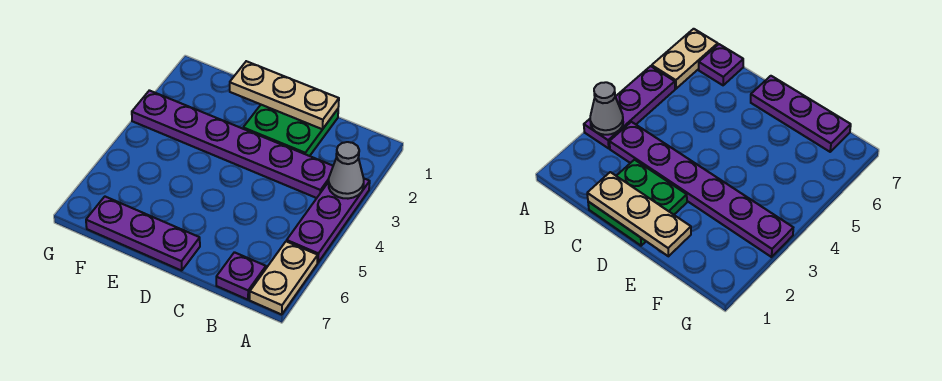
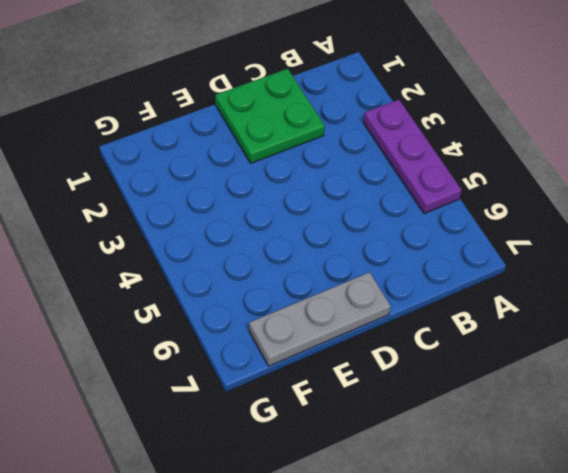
grey 1x3 plate [249,272,391,366] -> purple 1x3 plate [86,197,200,271]
none -> tan 1x2 plate [250,241,318,315]
none -> purple 1x6 plate [132,90,333,198]

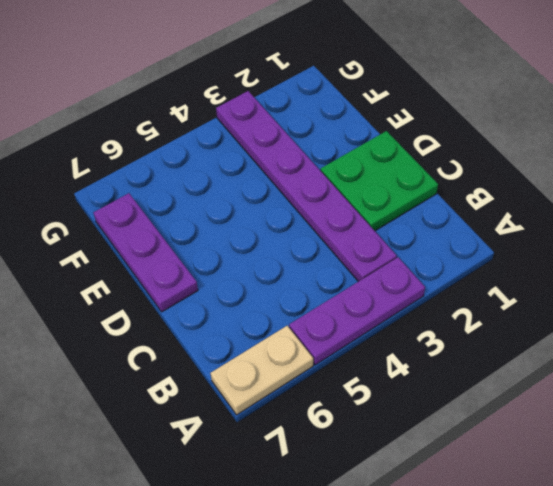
none -> purple 1x1 plate [216,252,266,300]
none -> grey 1x1 cone [329,142,364,199]

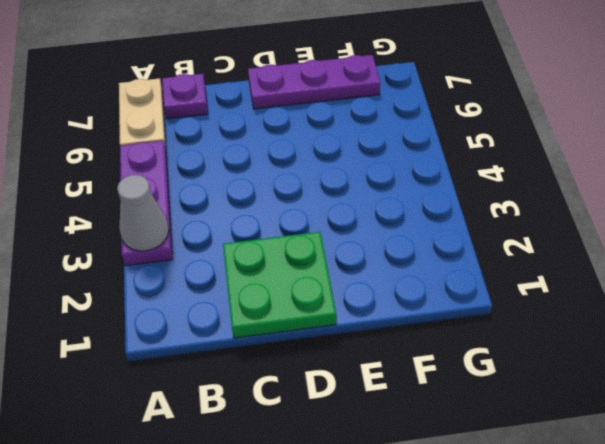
none -> purple 1x6 plate [132,90,333,198]
none -> tan 1x3 plate [230,61,339,129]

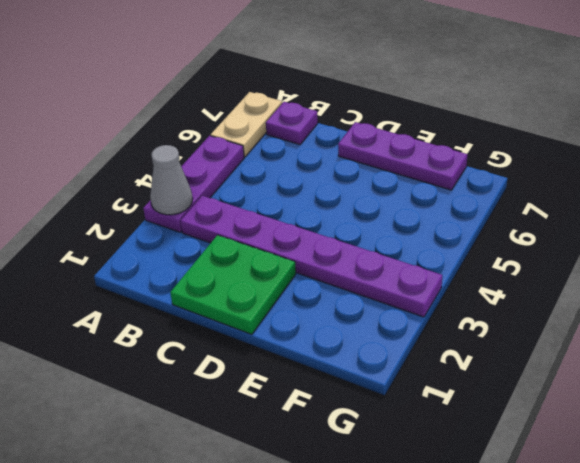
none -> tan 1x3 plate [230,61,339,129]

